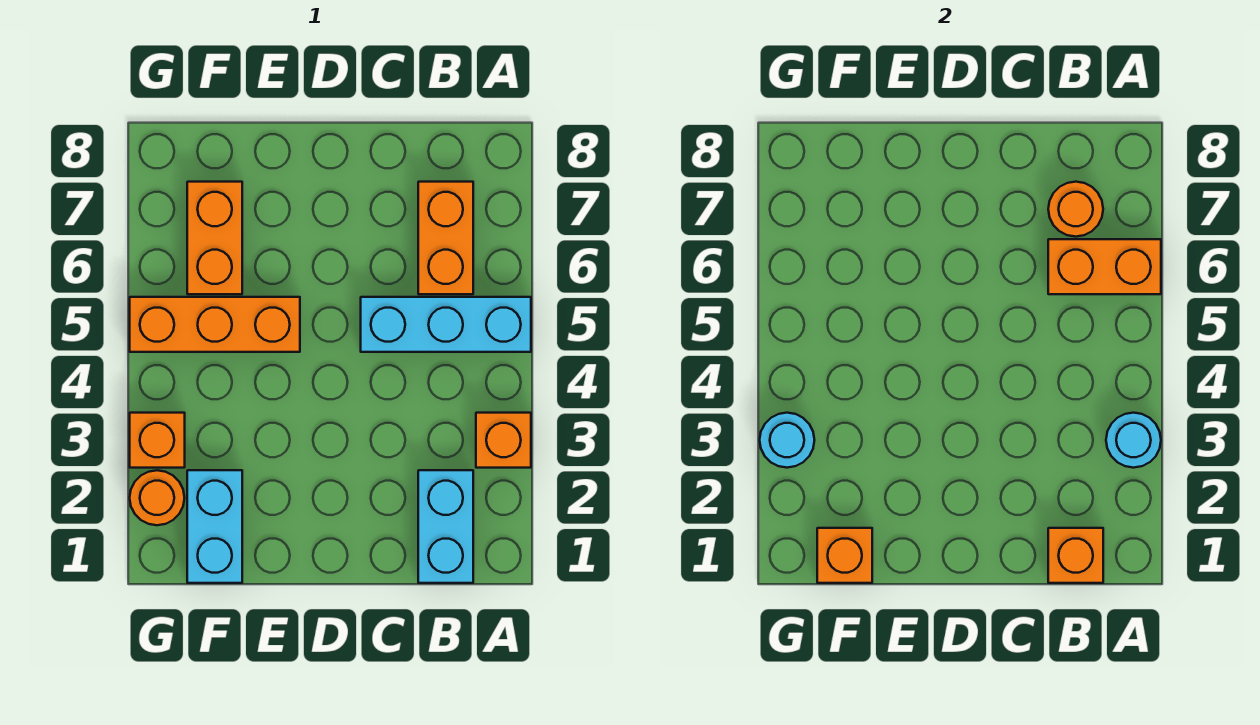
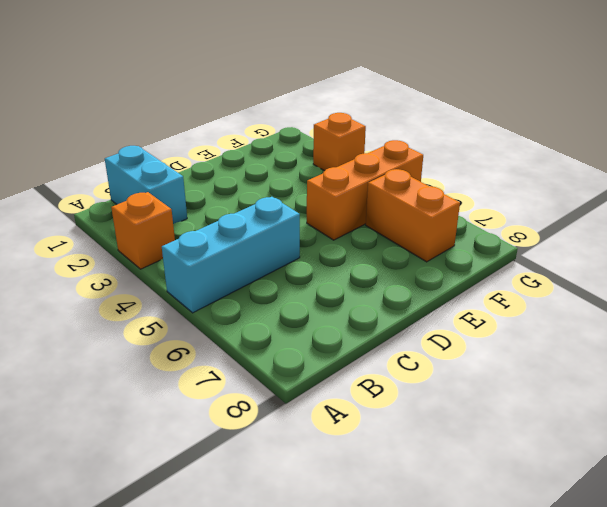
none -> orange 1x2 brick [418,182,473,294]
none -> cyan 1x2 brick [187,470,242,583]
none -> orange 1x1 round brick [130,470,184,525]

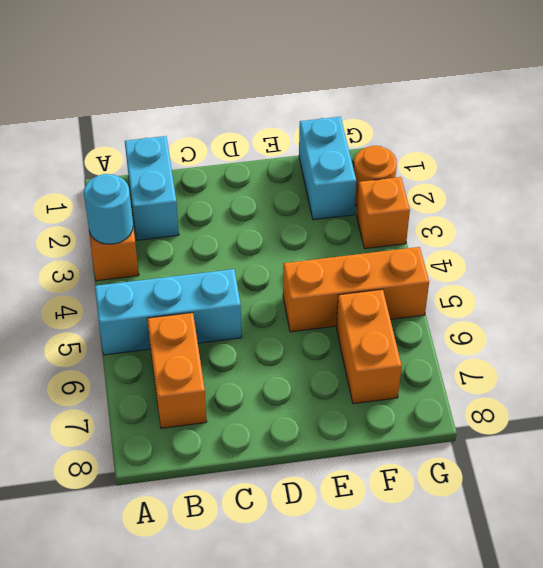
none -> orange 1x2 brick [1048,239,1161,294]
none -> orange 1x1 brick [1048,528,1103,583]
none -> orange 1x1 round brick [1048,182,1103,237]

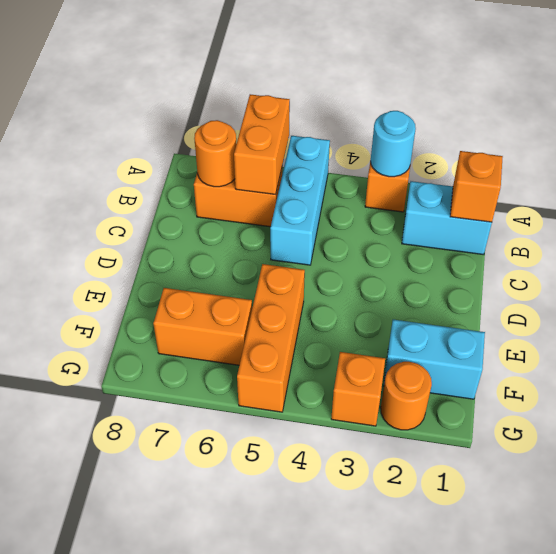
none -> orange 1x1 brick [817,528,872,583]
none -> cyan 1x1 round brick [760,413,814,468]

